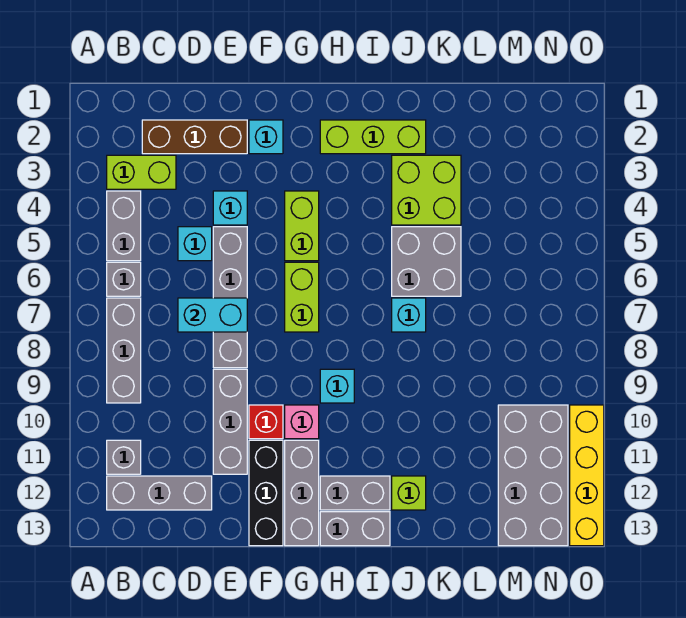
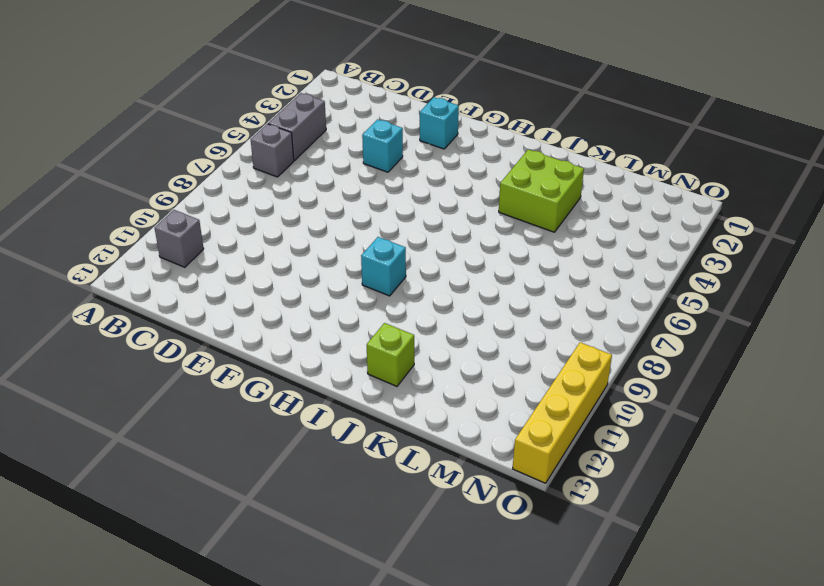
none -> lime 1x2 brick [107,155,176,189]
none -> grey 1x3 brick [107,298,141,403]
none -> grey 1x3 brick [107,476,212,510]

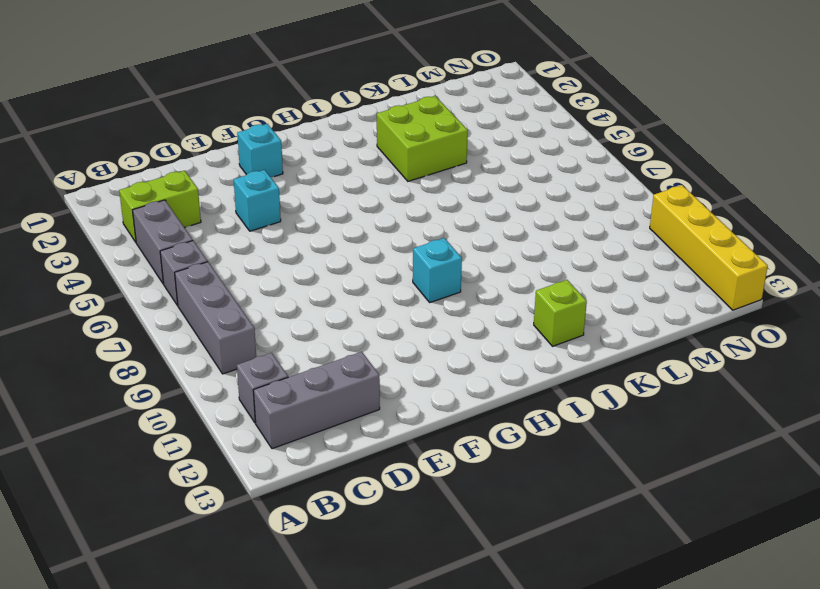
none -> brown 1x3 brick [142,120,247,154]
none -> cyan 1x1 brick [178,227,212,261]
none -> grey 1x4 brick [213,227,247,368]

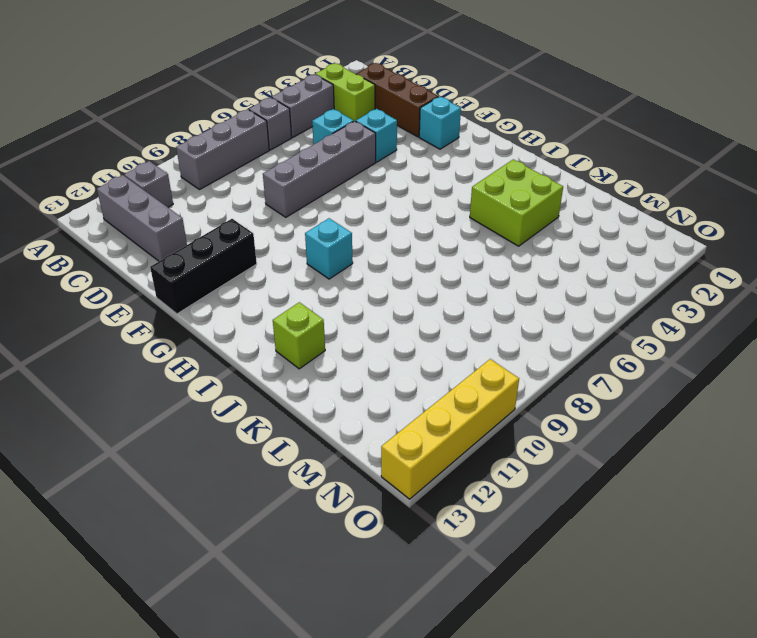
none -> grey 1x3 brick [213,369,247,474]
none -> red 1x1 brick [249,405,283,439]
none -> lime 1x2 brick [285,191,319,261]

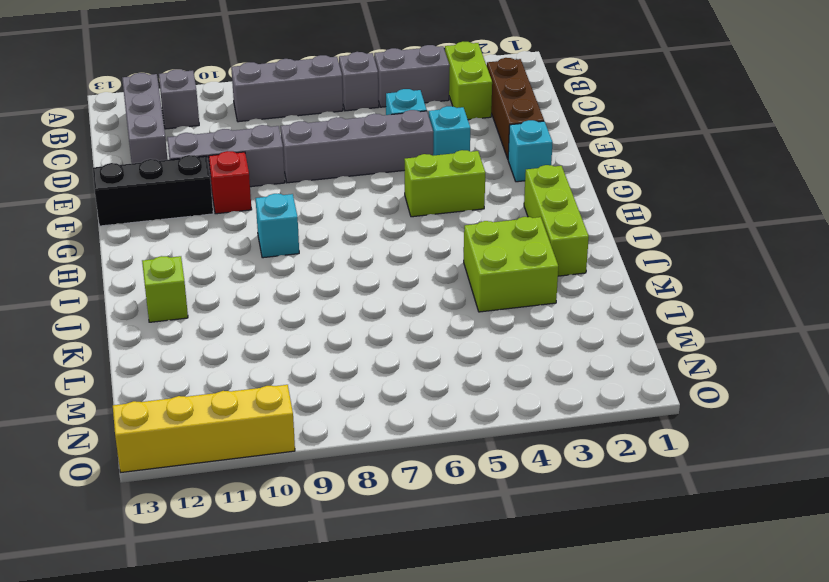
none -> lime 1x2 brick [285,262,319,332]
none -> pink 1x1 brick [285,405,319,439]
none -> grey 1x3 brick [285,440,319,546]

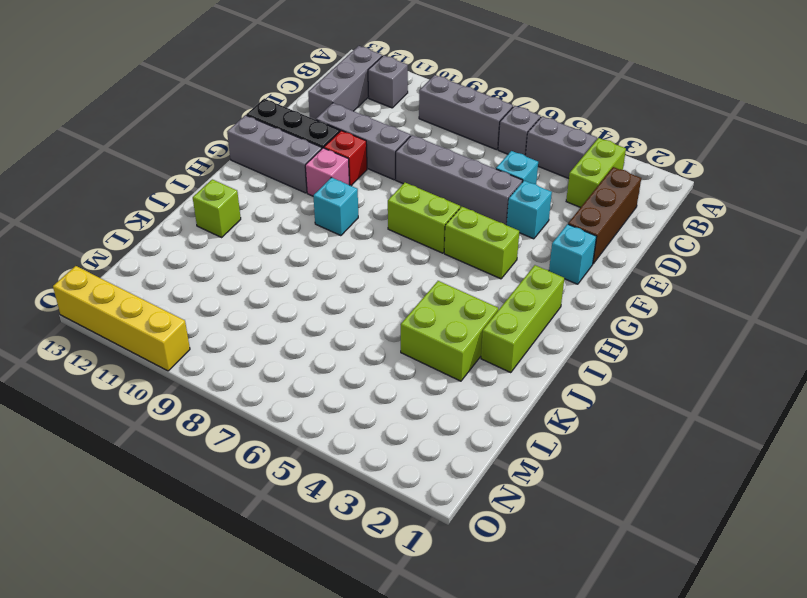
none -> grey 1x2 brick [320,476,390,510]
none -> grey 1x2 brick [320,512,390,546]
none -> grey 2x2 brick [392,227,461,296]

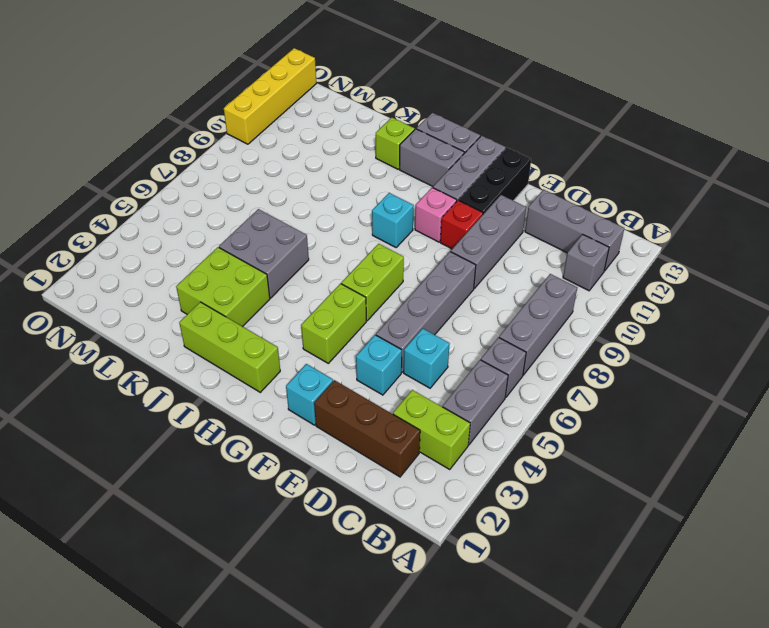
none -> cyan 1x1 brick [392,298,426,332]
none -> grey 2x4 brick [498,405,568,546]
none -> cyan 1x2 brick [178,298,247,332]

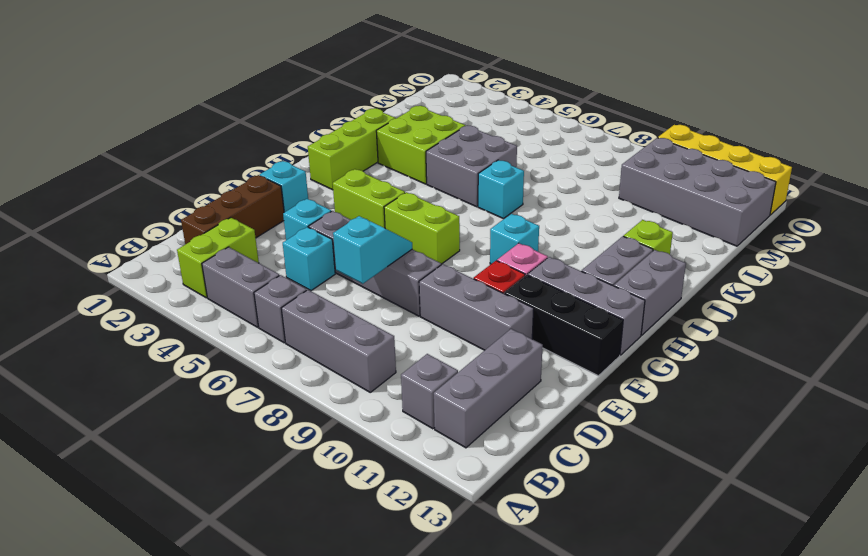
cyan 1x2 slope [333,216,412,284] -> cyan 1x2 brick [178,298,247,332]

